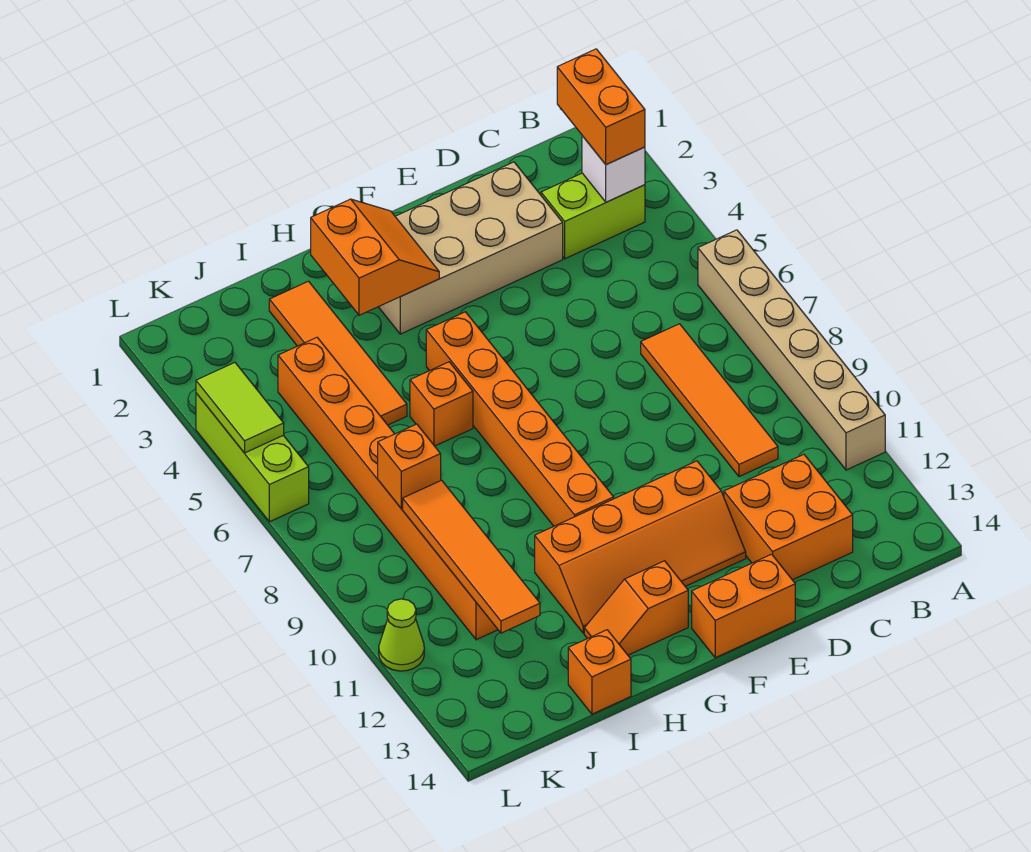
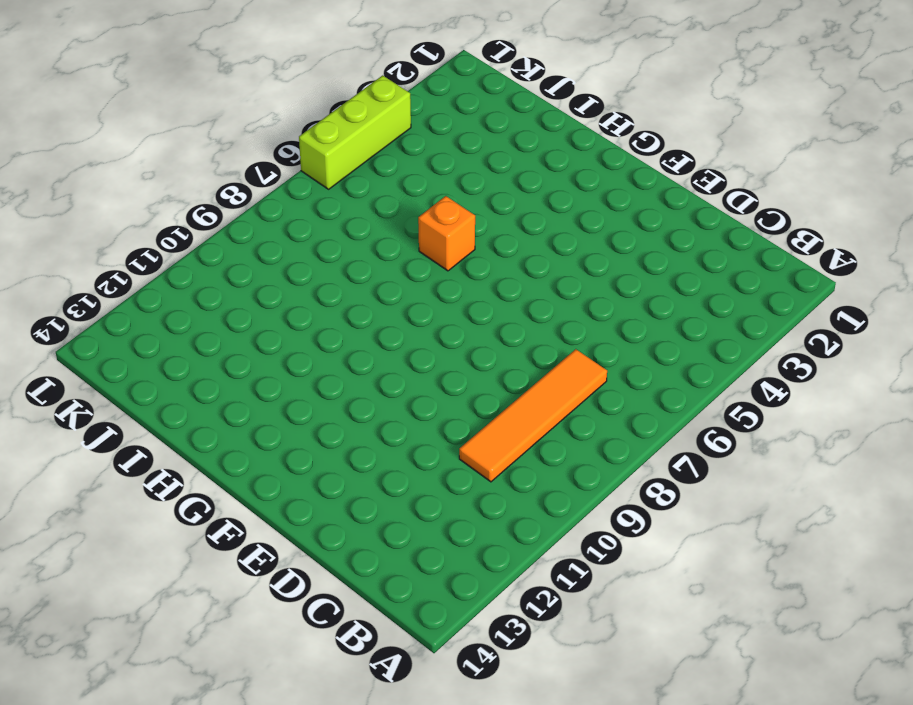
none -> tan 1x6 brick [698,230,885,470]
none -> lime 1x2 brick [541,173,645,259]
none -> orange 2x2 brick [724,454,853,580]

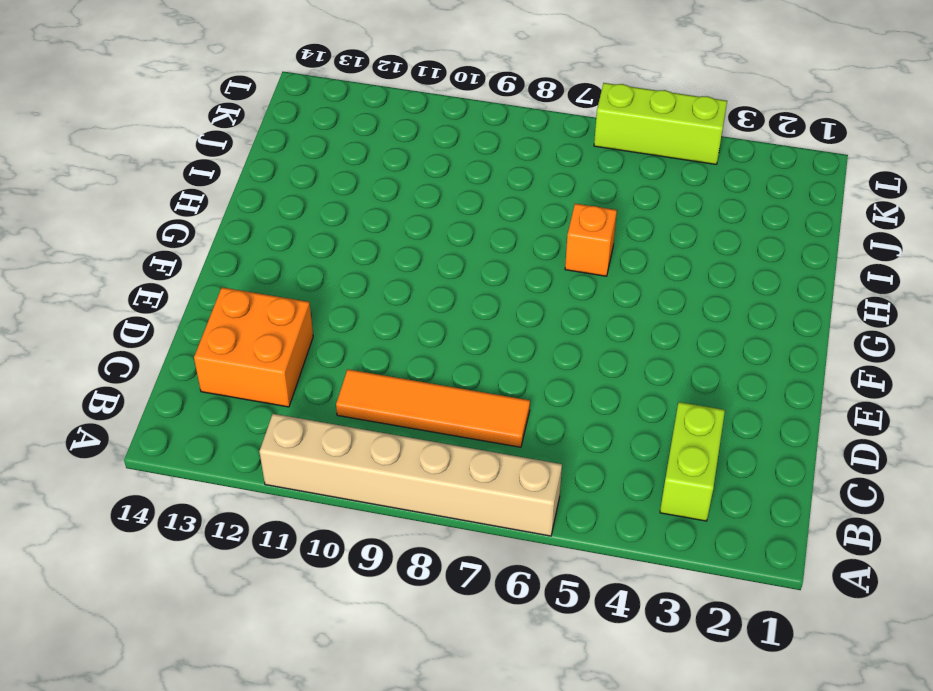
none -> tan 2x4 brick [379,162,563,334]
none -> orange 2x4 slope [535,461,746,633]
none -> orange 1x2 brick [692,554,795,658]

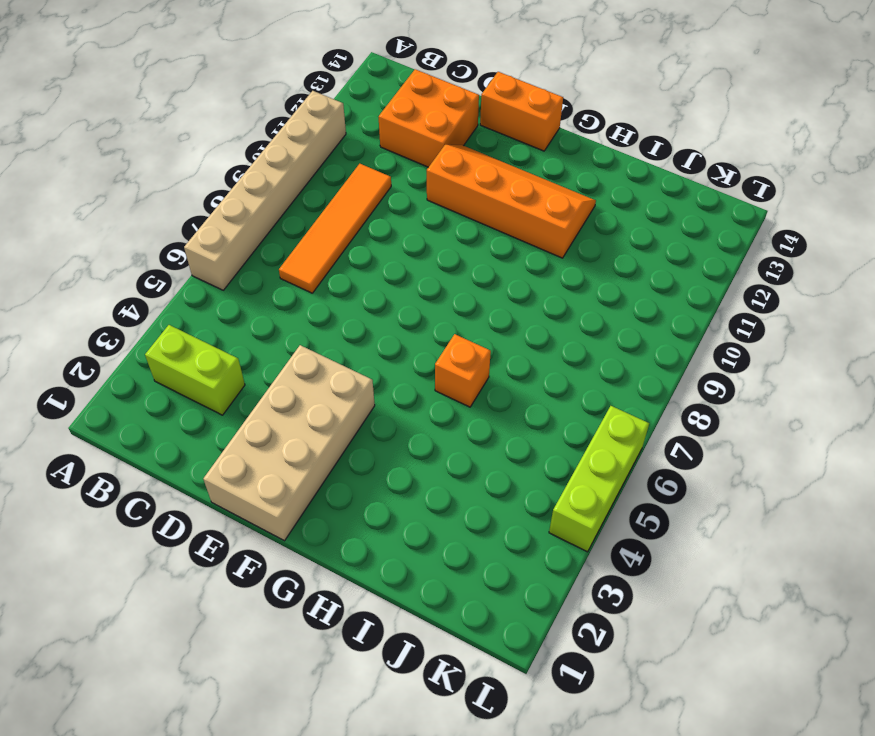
tan 2x4 brick [203,345,375,541] -> tan 2x4 brick turned to [379,162,563,334]
none -> orange 1x6 brick [426,312,614,526]
none -> orange 1x2 slope [584,561,688,655]
none -> orange 1x4 tile [269,281,407,425]

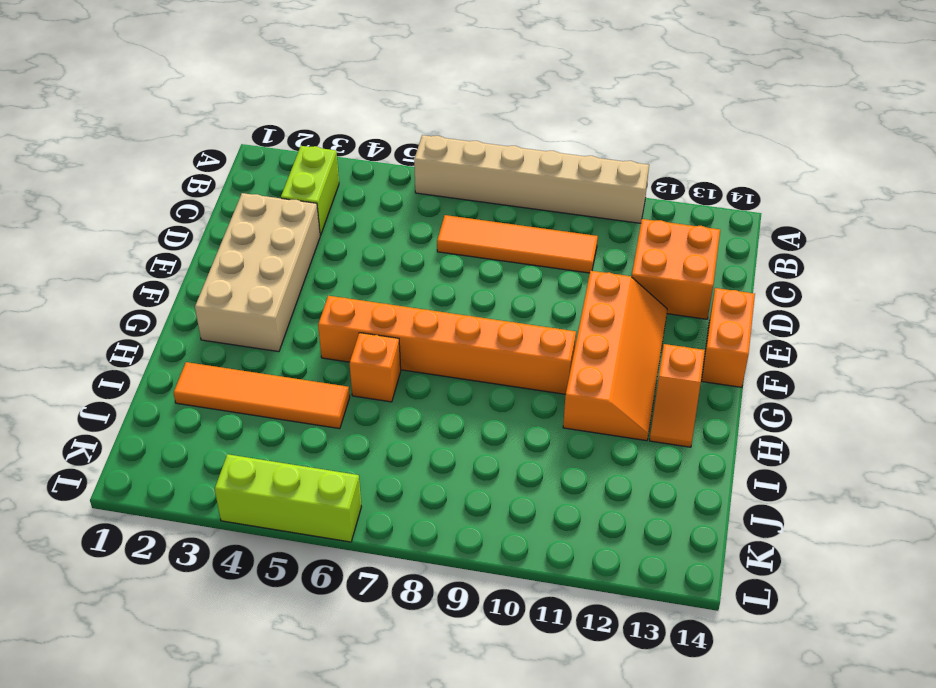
none -> orange 1x1 brick [568,630,631,714]
none -> orange 1x8 brick [278,337,498,640]
none -> lime 1x1 cone [379,599,424,671]

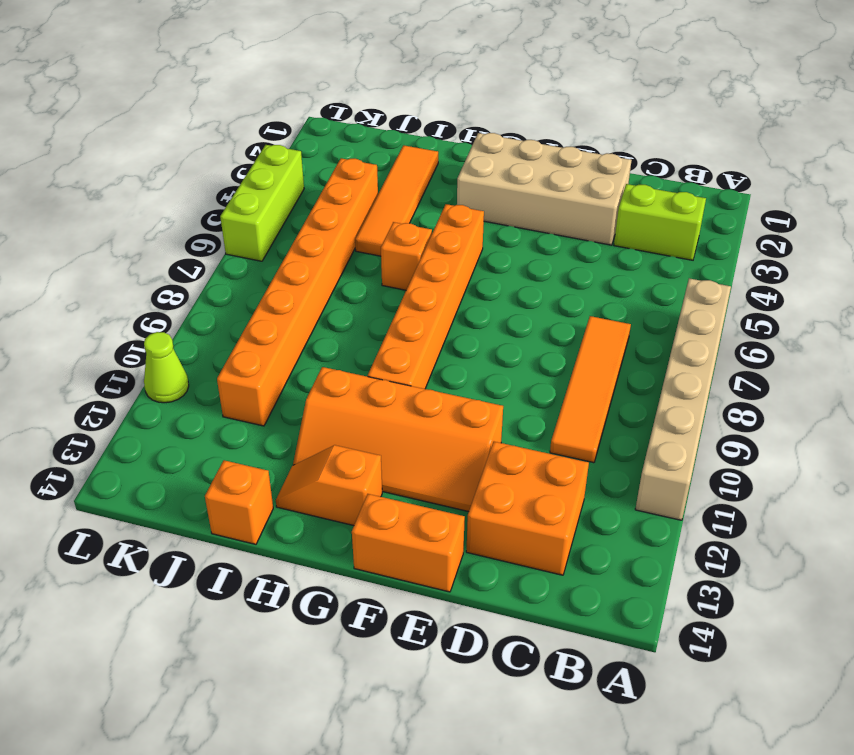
none -> white 1x1 brick [582,136,645,202]
none -> orange 2x2 slope [311,199,439,315]
none -> orange 1x1 brick [378,424,441,509]

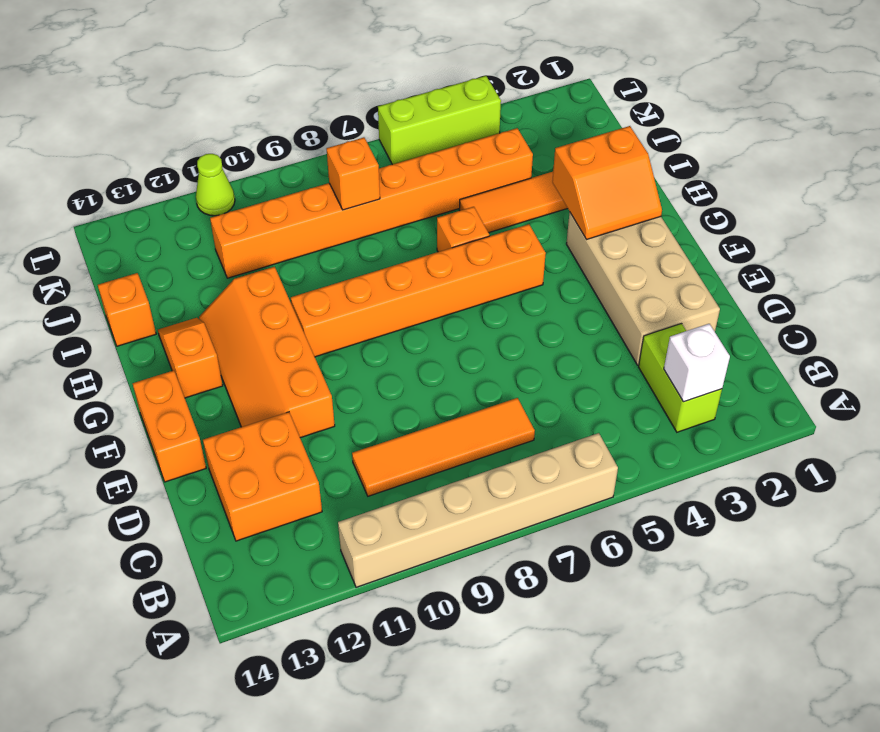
none -> orange 1x4 tile [403,480,540,633]
none -> lime 1x2 tile [196,363,284,453]
none -> orange 1x2 brick [557,49,645,165]

